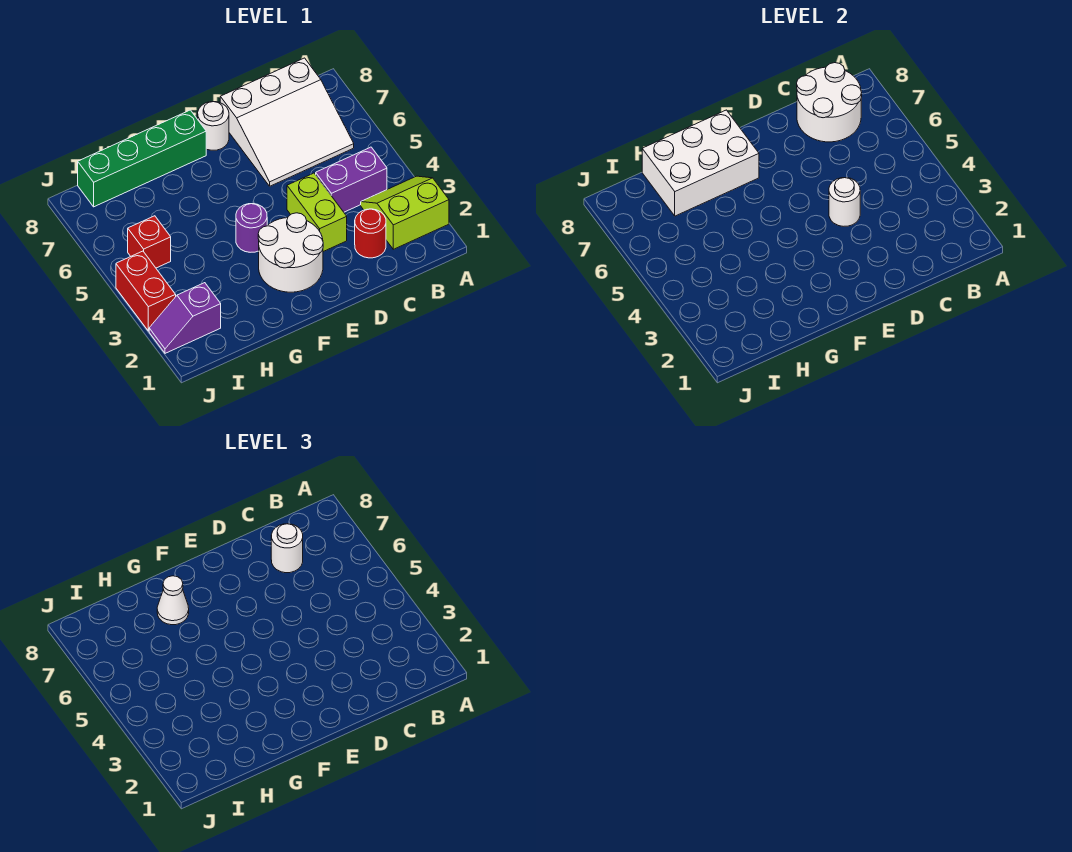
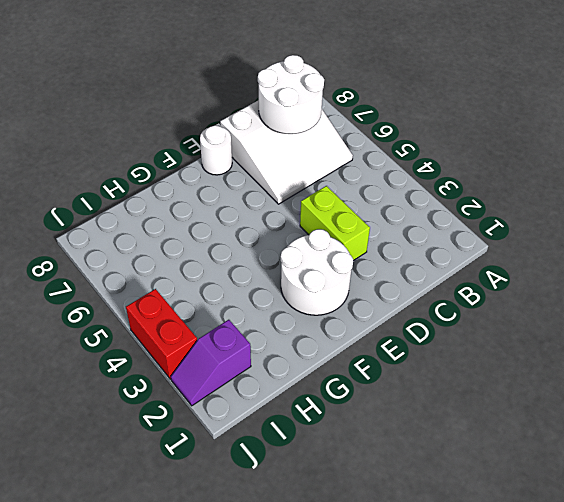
none -> lime 2x2 slope [361,176,449,249]
none -> purple 1x2 brick [316,147,387,212]
none -> red 1x1 round brick [355,209,386,258]

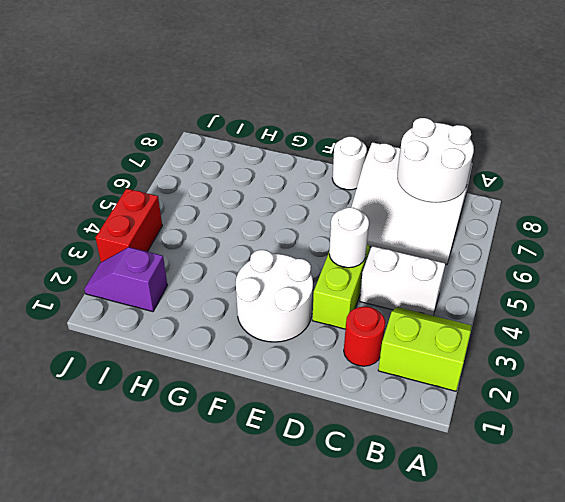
white 1x2 brick [360,246,445,316] -> purple 1x2 brick [316,147,387,212]
none -> purple 1x1 round brick [236,204,267,252]
none -> green 1x4 brick [78,110,206,207]
none -> red 1x1 brick [128,216,171,268]

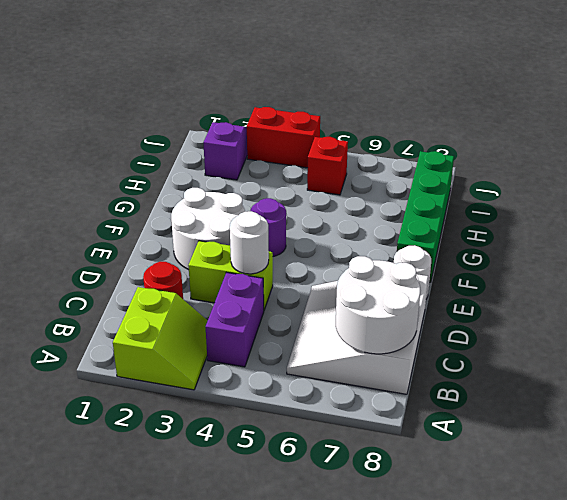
none -> white 2x3 brick [642,110,759,216]
none -> white 1x1 round brick [271,524,303,573]
none -> white 1x1 cone [157,576,189,625]

